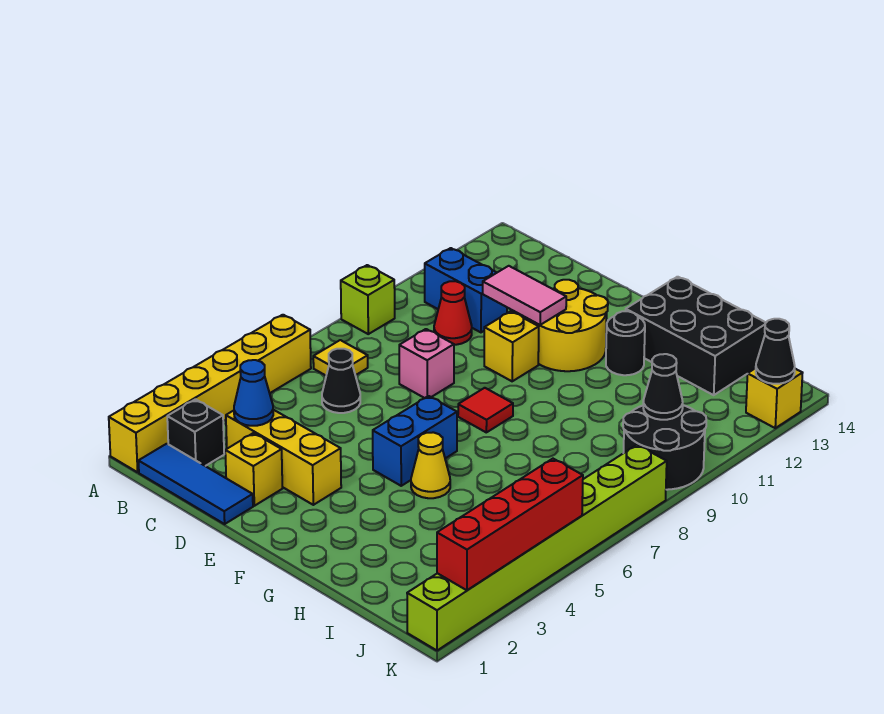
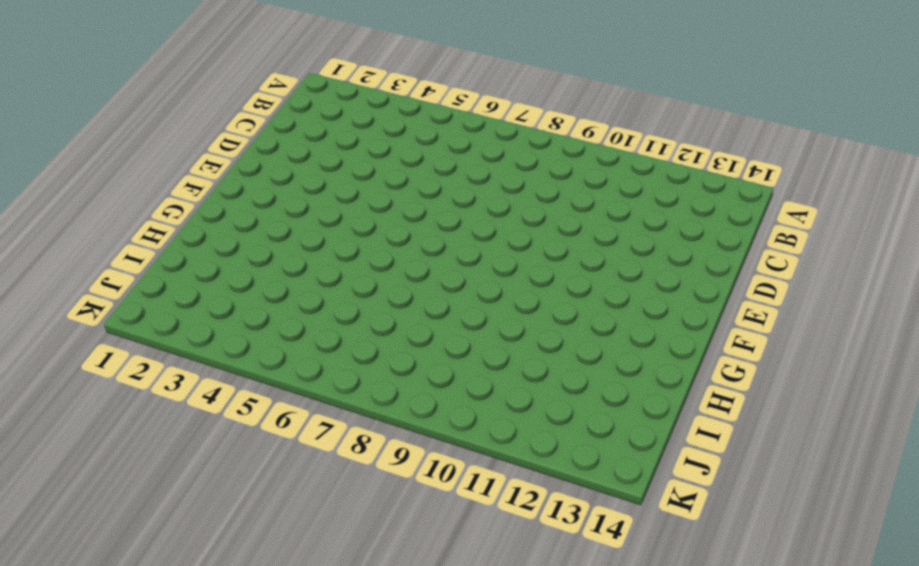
none -> yellow 1x6 brick [109,315,311,472]
none -> lime 1x1 brick [341,265,395,334]
none -> blue 1x3 tile [138,444,253,524]

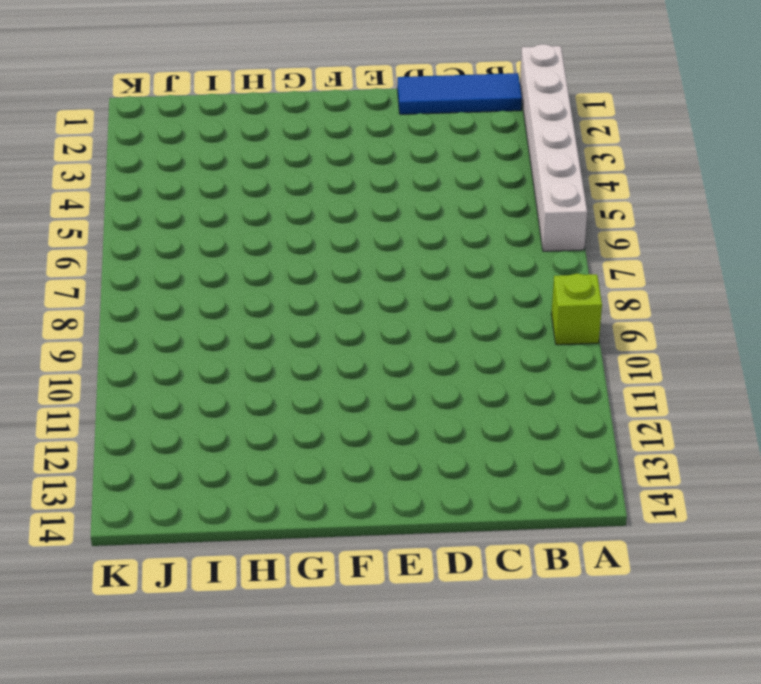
white 1x6 brick [520,44,587,251] -> yellow 1x6 brick [109,315,311,472]
none -> black 1x1 brick [167,399,224,466]
none -> yellow 1x1 tile [313,340,368,375]
none -> blue 1x2 brick [425,248,507,332]

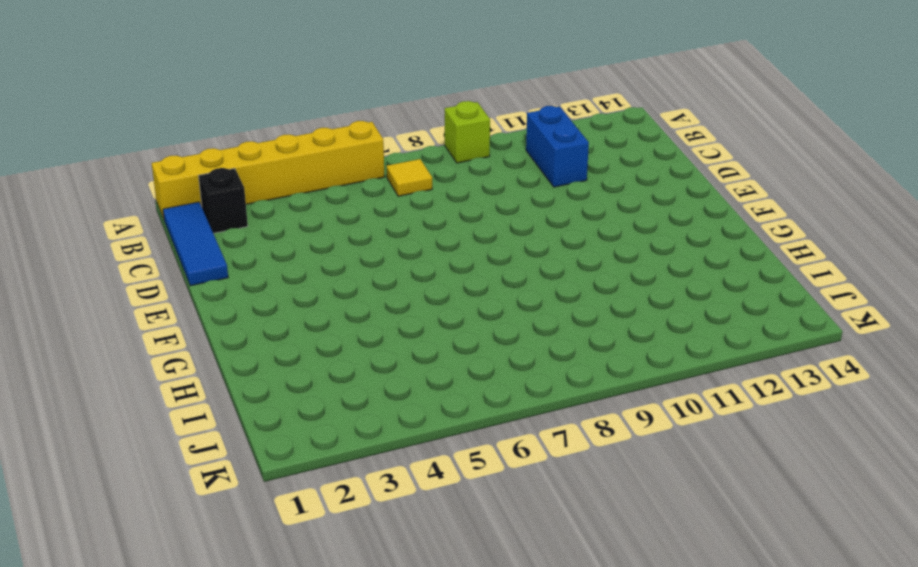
none -> yellow 1x3 brick [226,410,341,505]
none -> black 1x1 cone [322,349,360,413]
none -> red 1x1 cone [434,281,472,345]

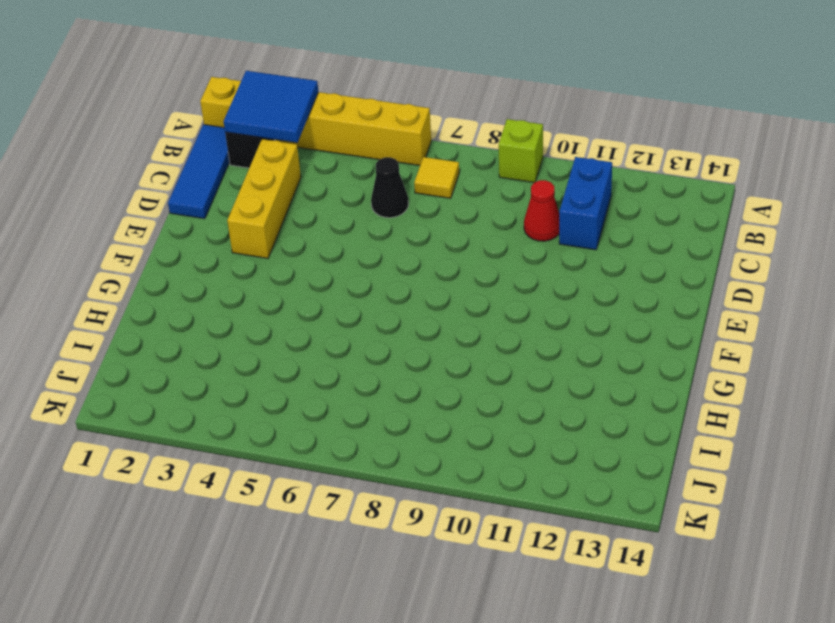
blue 2x2 tile [224,71,318,143] -> none
none -> yellow 1x1 brick [225,433,282,506]
none -> pink 1x1 brick [399,329,454,398]
none -> yellow 1x1 brick [484,311,539,381]

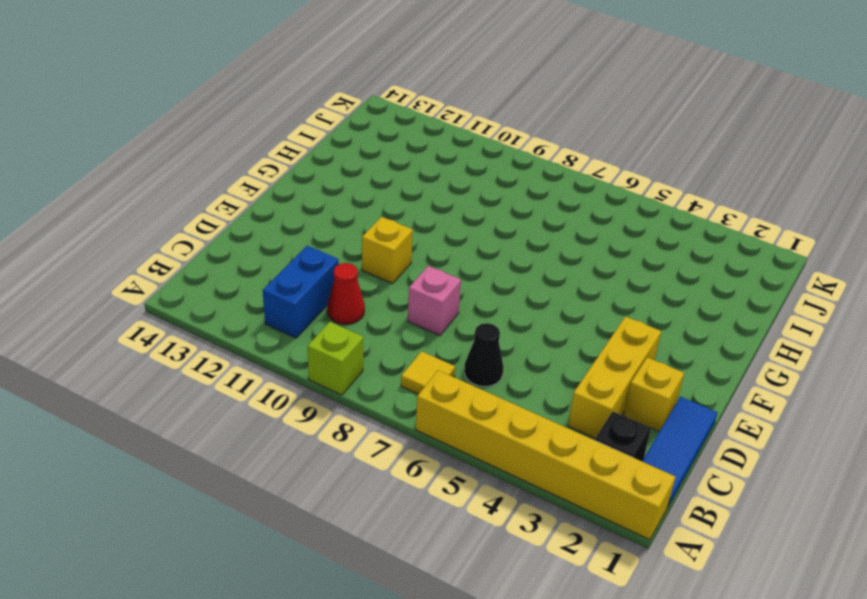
none -> yellow 2x2 round brick [528,280,608,371]
none -> blue 1x2 brick [373,396,457,486]
none -> red 1x1 tile [458,388,513,432]

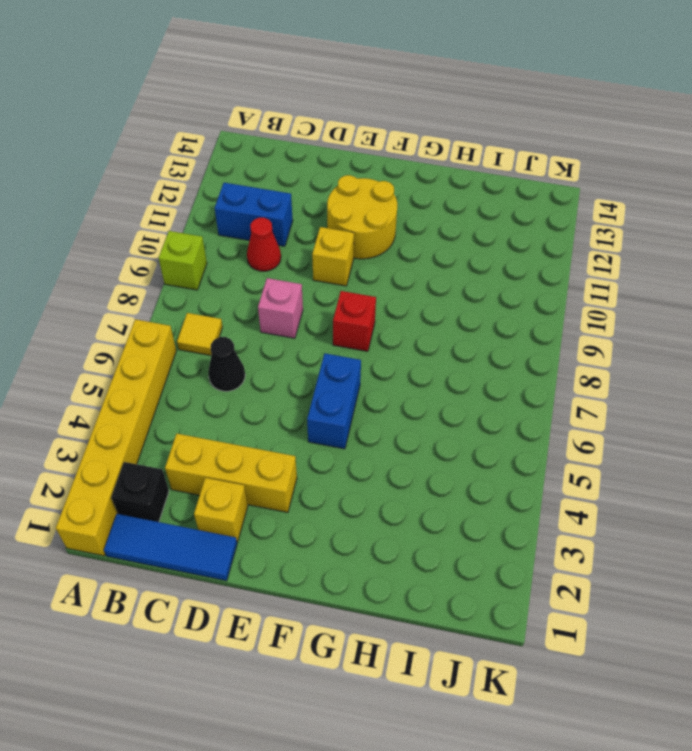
red 1x1 brick [333,291,376,351] -> red 1x1 tile [458,388,513,432]
none -> yellow 1x1 cone [411,432,450,498]
none -> black 1x1 round brick [606,311,645,375]
none -> black 2x3 brick [626,277,766,395]

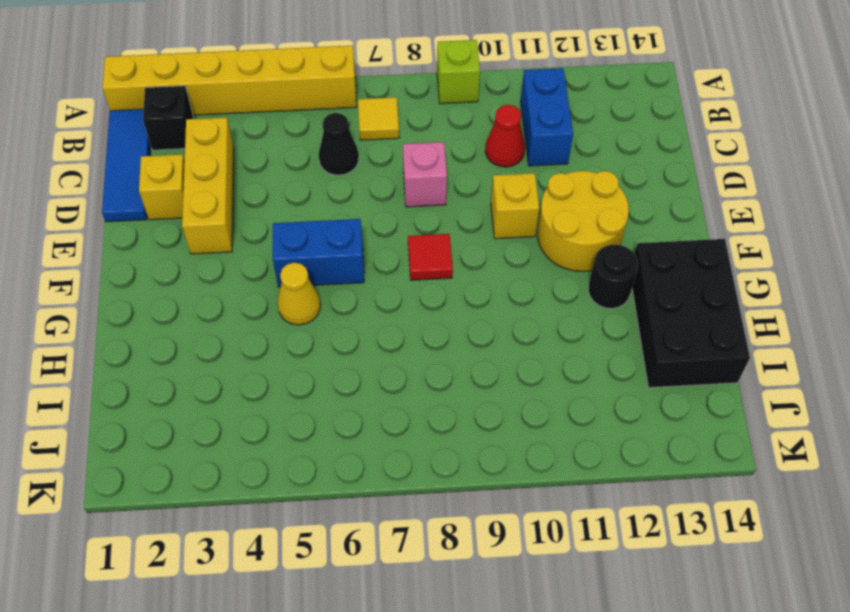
none -> black 2x2 round brick [623,405,706,490]
none -> lime 1x8 brick [407,445,667,651]
none -> yellow 1x1 brick [746,368,802,428]

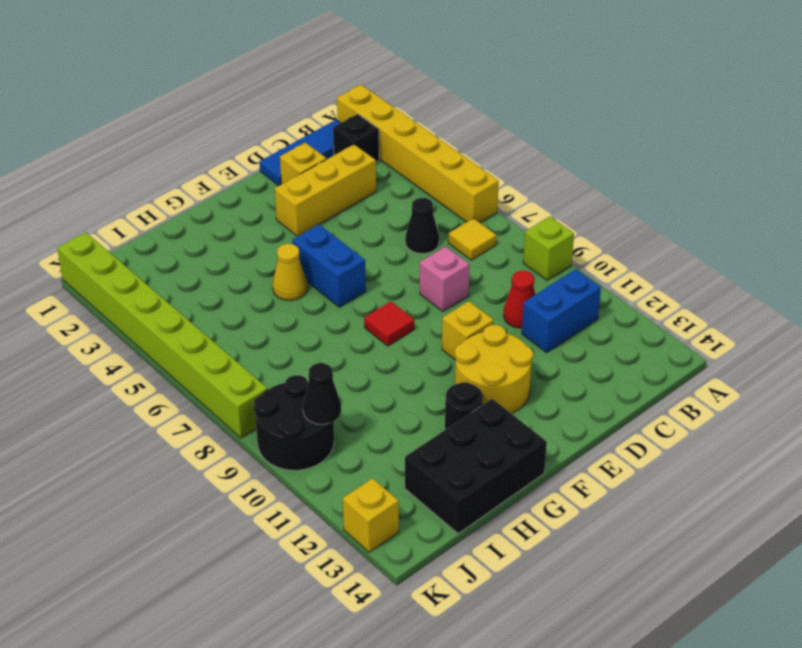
none -> blue 1x1 cone [234,360,273,426]
none -> pink 1x2 tile [483,266,566,325]
none -> red 1x4 brick [437,459,583,590]

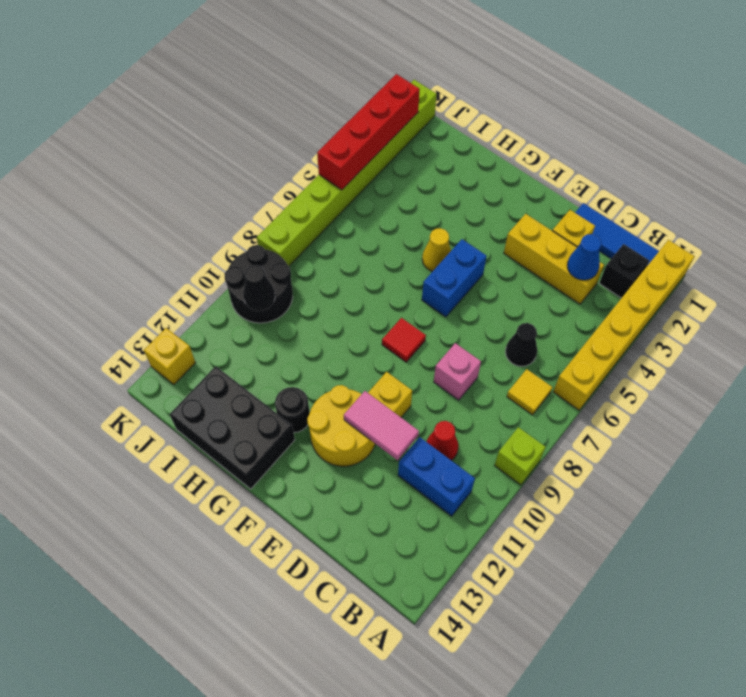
none -> black 1x1 cone [756,319,795,384]

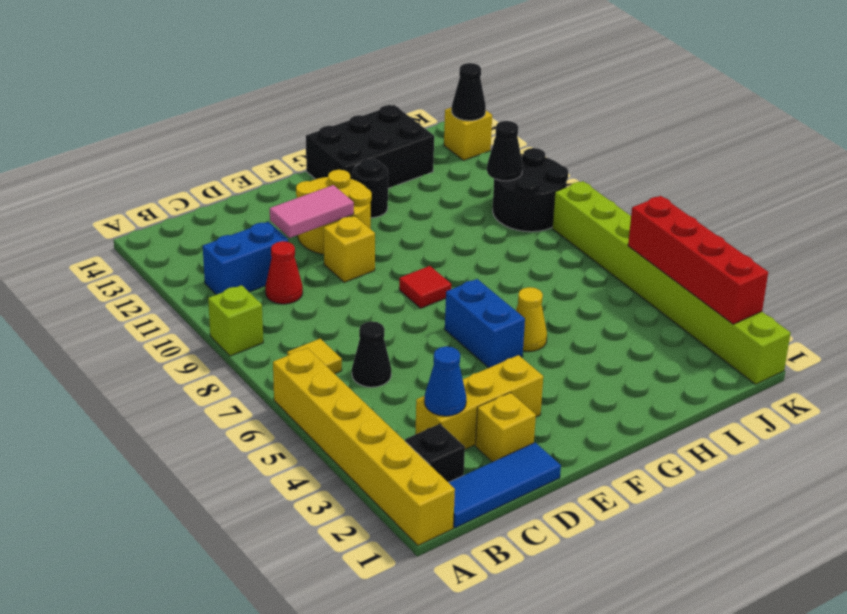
none -> pink 1x1 brick [399,329,454,398]

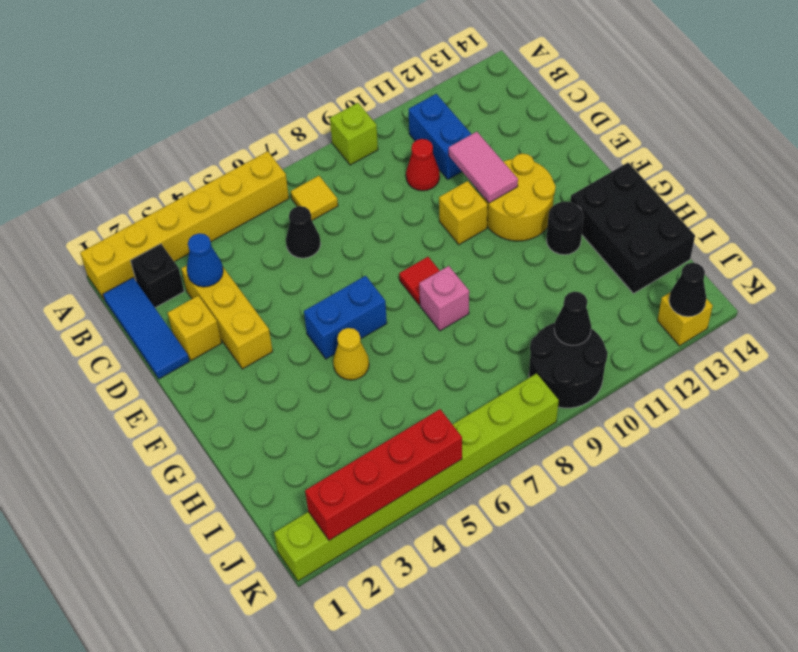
pink 1x1 brick [419,266,469,331] -> pink 1x1 brick moved to [399,329,454,398]

